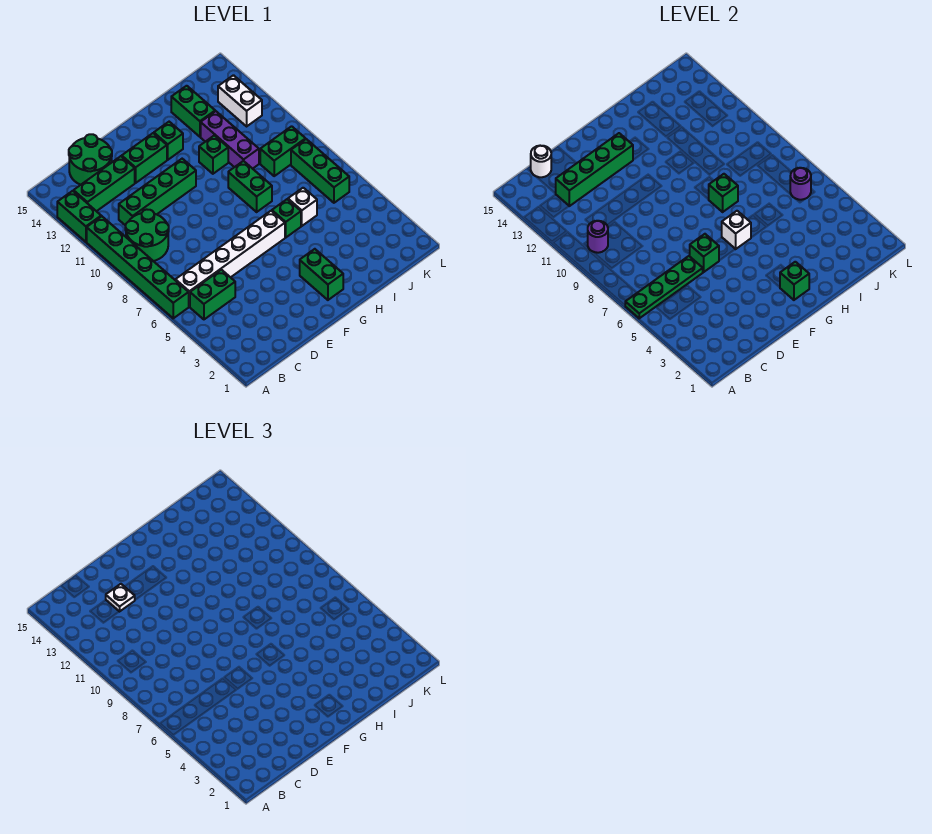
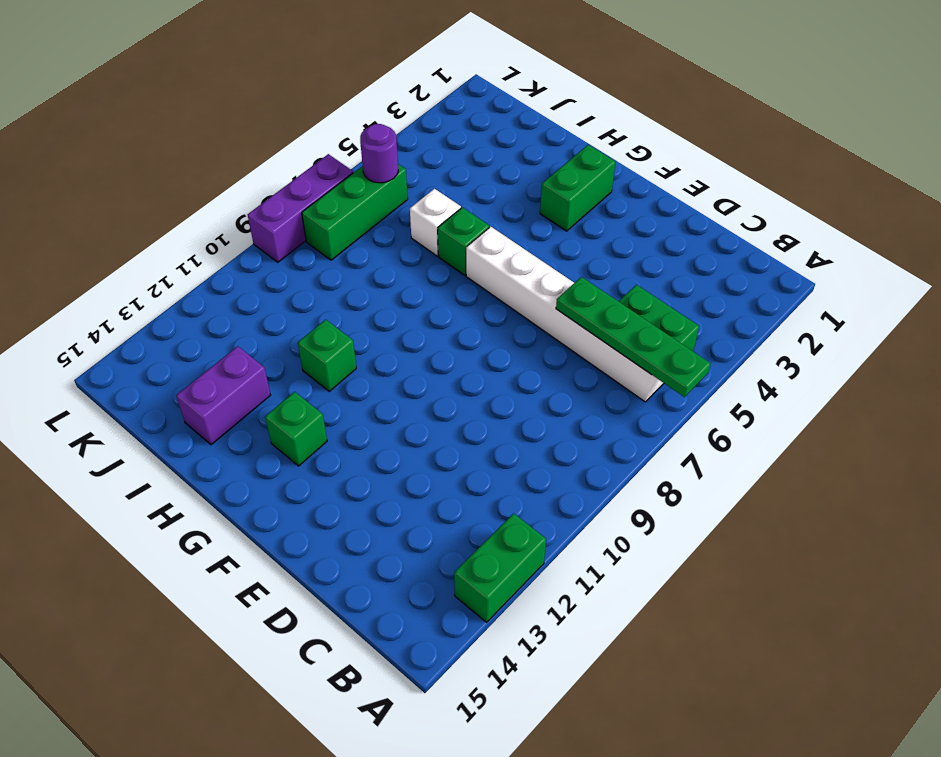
purple 1x2 brick [176,346,270,445] -> green 1x2 brick [171,86,215,137]
purple 1x3 brick [248,154,353,262] -> purple 1x3 brick moved to [201,111,259,169]
none -> green 1x6 brick [87,216,189,318]
none -> green 2x2 round brick [125,209,169,261]
none -> green 1x3 brick [74,156,135,211]
none -> green 1x4 brick [119,159,196,226]

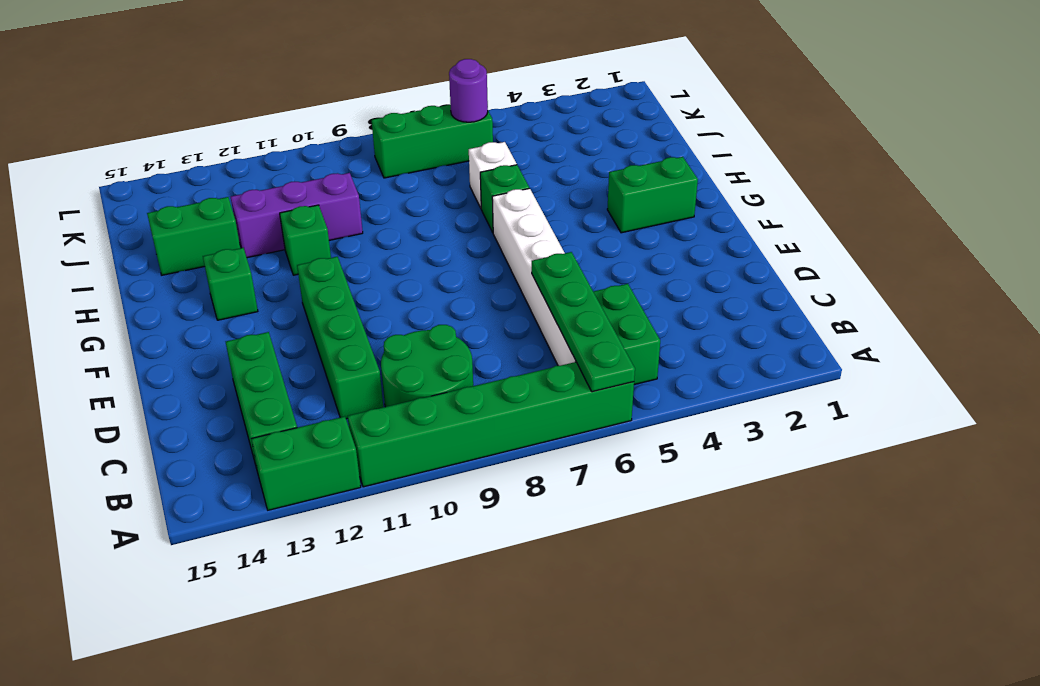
none -> green 2x2 round brick [69,134,112,185]
none -> green 1x2 brick [122,133,167,183]
none -> green 1x2 brick [228,161,272,212]
none -> green 1x2 brick [260,126,305,176]

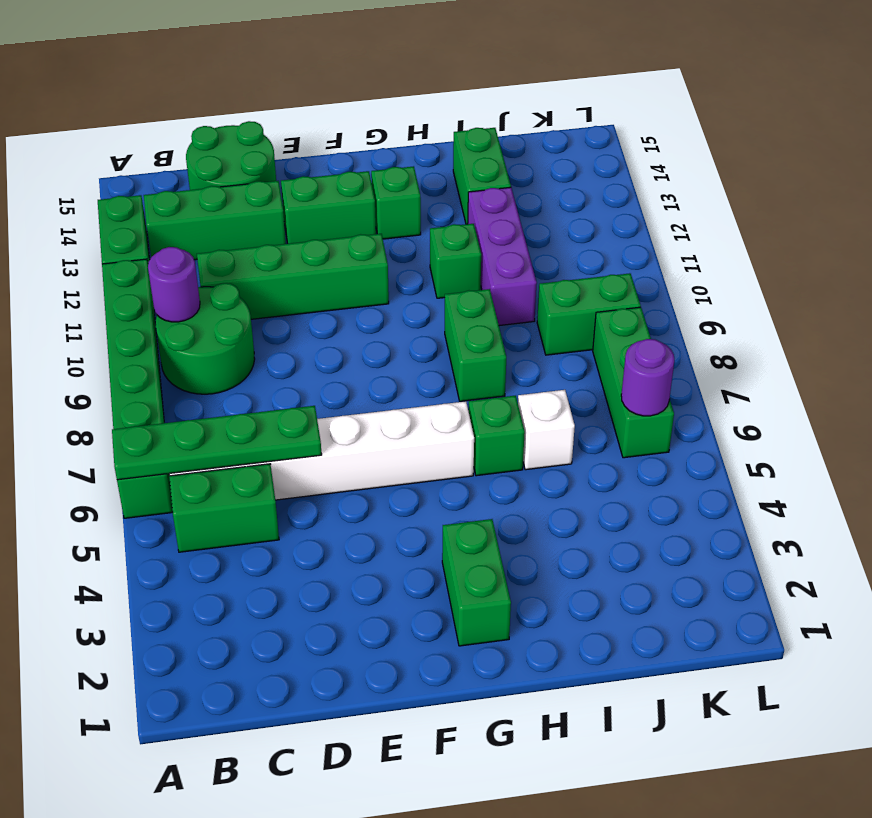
none -> white 1x2 brick [218,75,262,126]
none -> green 1x4 brick [556,133,633,206]
none -> white 1x1 round brick [531,146,551,177]
none -> green 1x1 brick [690,234,719,272]

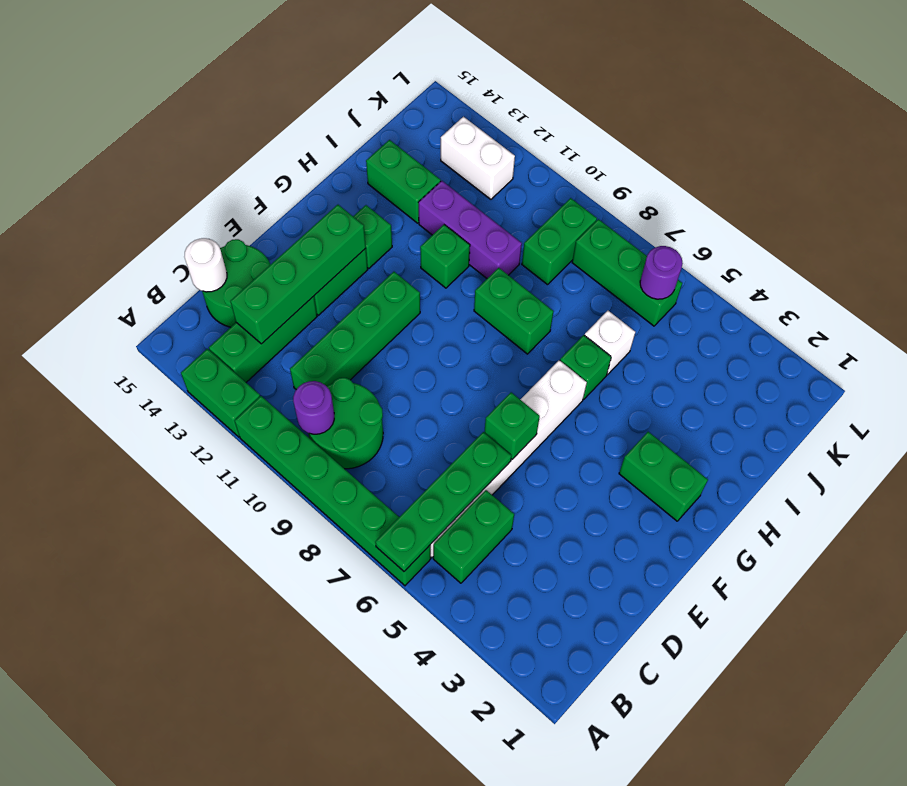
none -> green 1x1 brick [780,262,809,300]
none -> white 1x1 brick [722,211,751,249]
none -> green 1x1 brick [708,174,738,212]
none -> white 1x1 plate [106,584,135,612]

